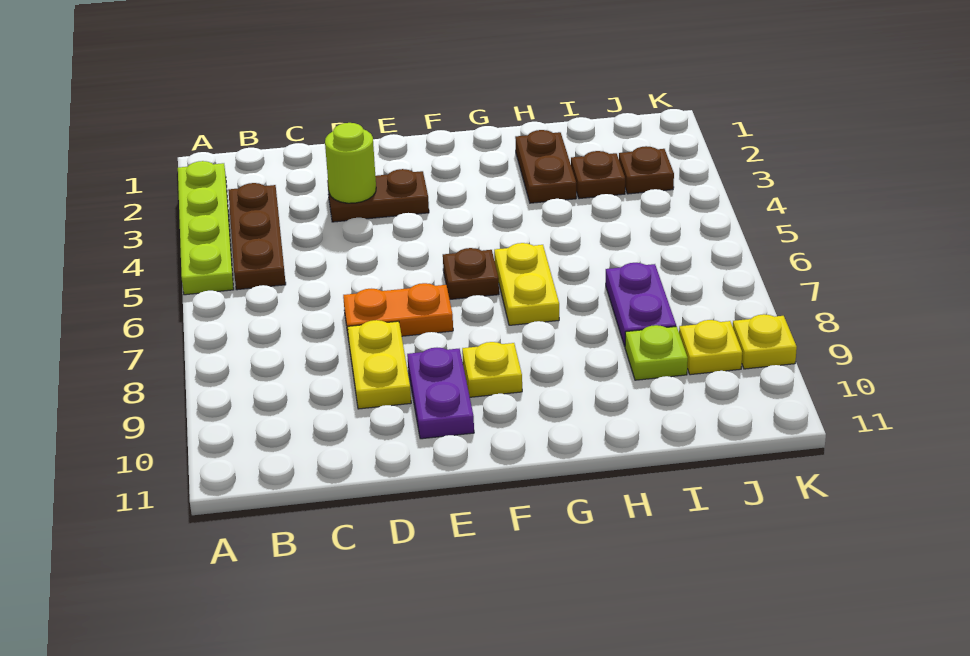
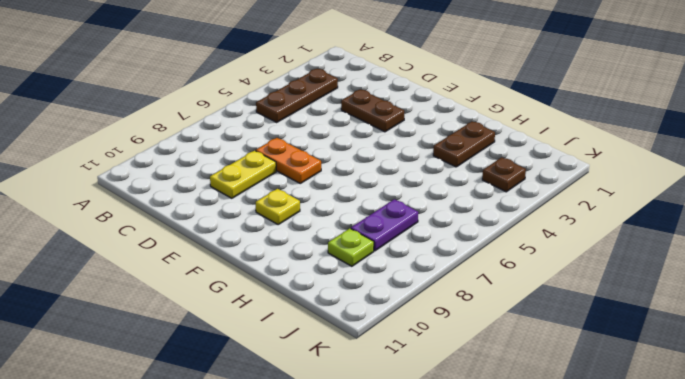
none -> lime 1x4 plate [178,161,234,295]
none -> purple 1x2 plate [407,348,474,439]
none -> brown 1x1 plate [443,248,499,299]

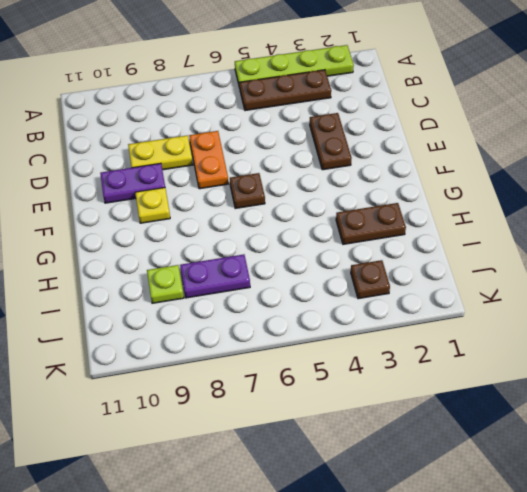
none -> yellow 1x2 plate [494,243,559,325]
none -> brown 1x1 plate [571,151,625,199]
none -> yellow 1x1 plate [679,320,742,375]

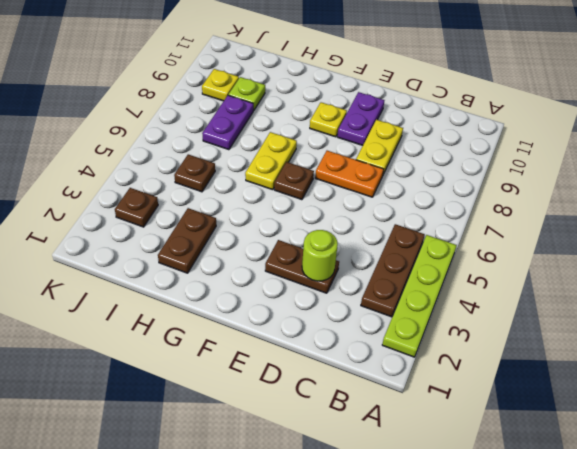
brown 1x1 plate [174,154,215,192] -> brown 1x1 plate moved to [571,151,625,199]
none -> yellow 1x1 plate [733,314,797,369]

